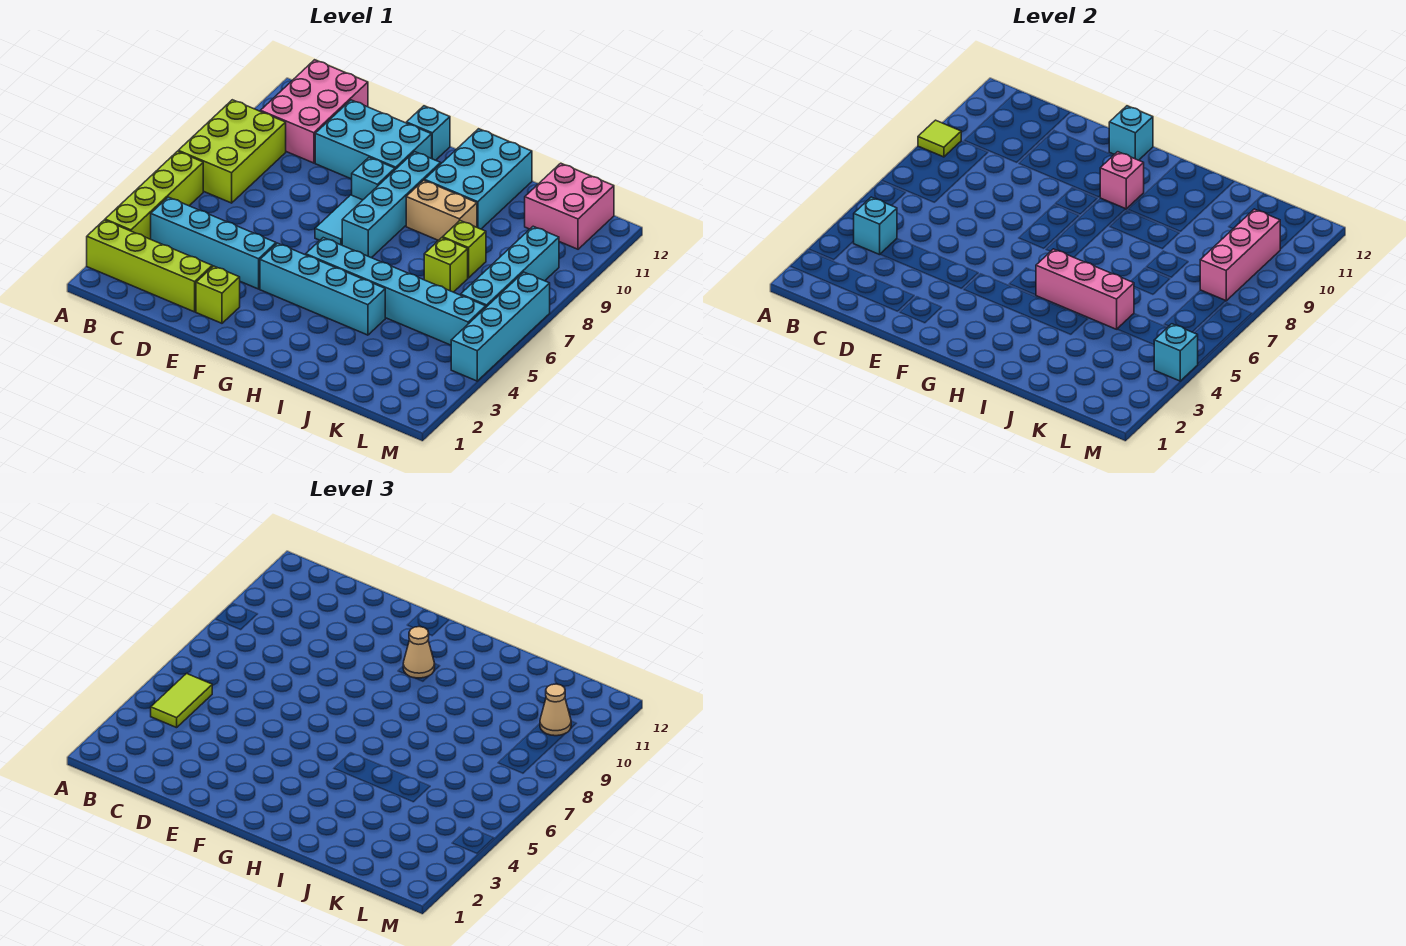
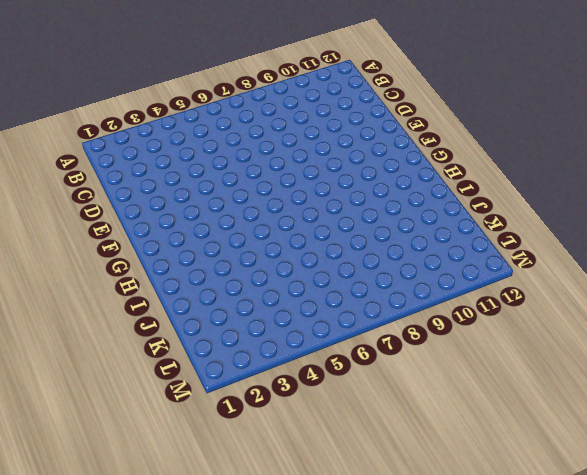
none -> lime 1x4 brick [87,220,212,312]
none -> lime 1x4 brick [105,151,203,239]
none -> lime 2x3 brick [178,100,286,203]
none -> cyan 1x4 brick [151,197,276,289]

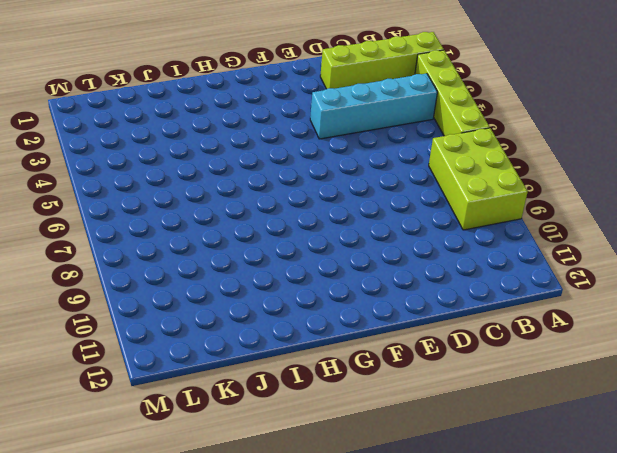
none -> pink 2x3 brick [261,60,368,163]
none -> cyan 2x3 brick [315,100,432,179]
none -> lime 1x1 brick [196,266,240,323]
none -> cyan 1x4 brick [260,243,385,335]

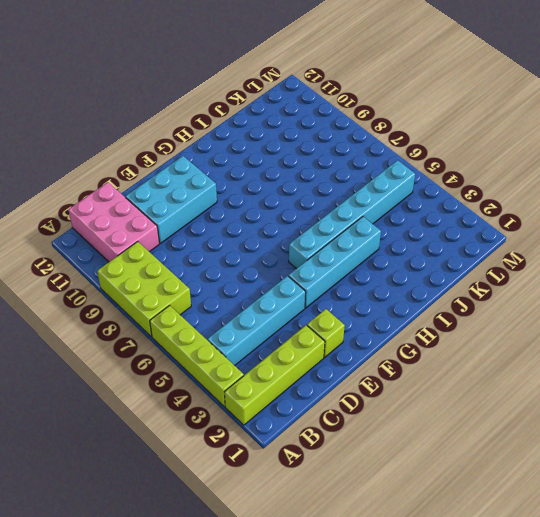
none -> cyan 1x2 tile [315,195,362,245]
none -> cyan 1x1 brick [352,157,395,200]
none -> cyan 1x1 brick [406,106,450,160]
none -> cyan 1x4 brick [342,152,441,258]

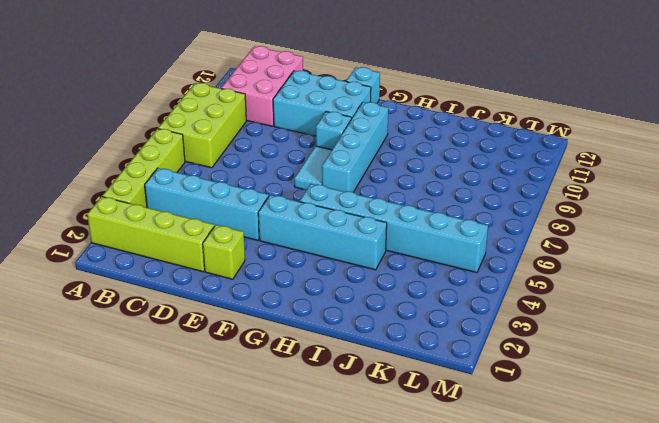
none -> tan 1x2 brick [406,180,477,241]
none -> cyan 2x3 brick [425,129,532,229]
none -> lime 1x1 brick [424,238,468,292]
none -> lime 1x1 brick [443,221,486,278]

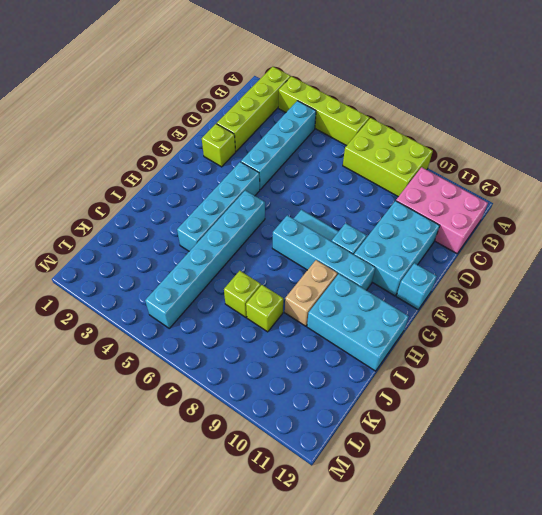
none -> pink 2x2 brick [525,163,614,249]
none -> cyan 1x4 brick [461,226,559,307]
none -> cyan 1x4 brick [451,272,550,381]
none -> lime 1x1 tile [918,120,961,157]

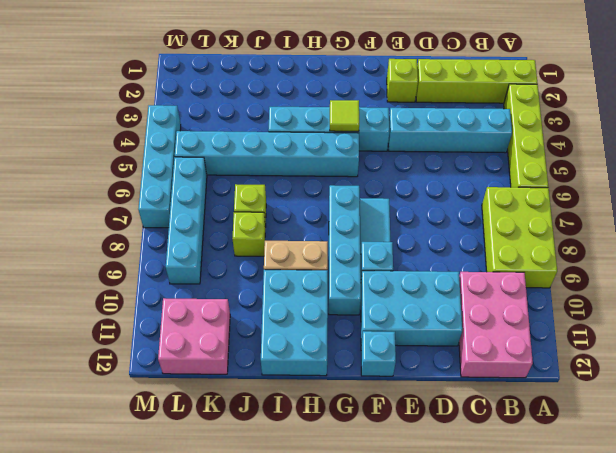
lime 1x1 tile [330,100,359,131] -> lime 1x1 tile moved to [918,120,961,157]
none -> cyan 1x1 brick [853,197,897,255]
none -> cyan 1x1 brick [1109,106,1153,160]
none -> pink 1x1 brick [1100,152,1144,209]
none -> pink 1x3 brick [1036,249,1134,329]

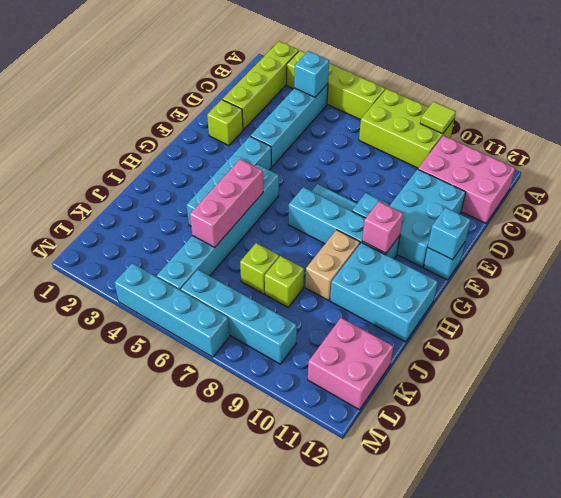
none -> pink 1x3 brick [1200,209,1280,301]
none -> cyan 1x1 brick [1154,324,1198,381]
none -> lime 1x2 tile [151,673,212,728]
none -> tan 1x1 cone [403,627,435,678]

